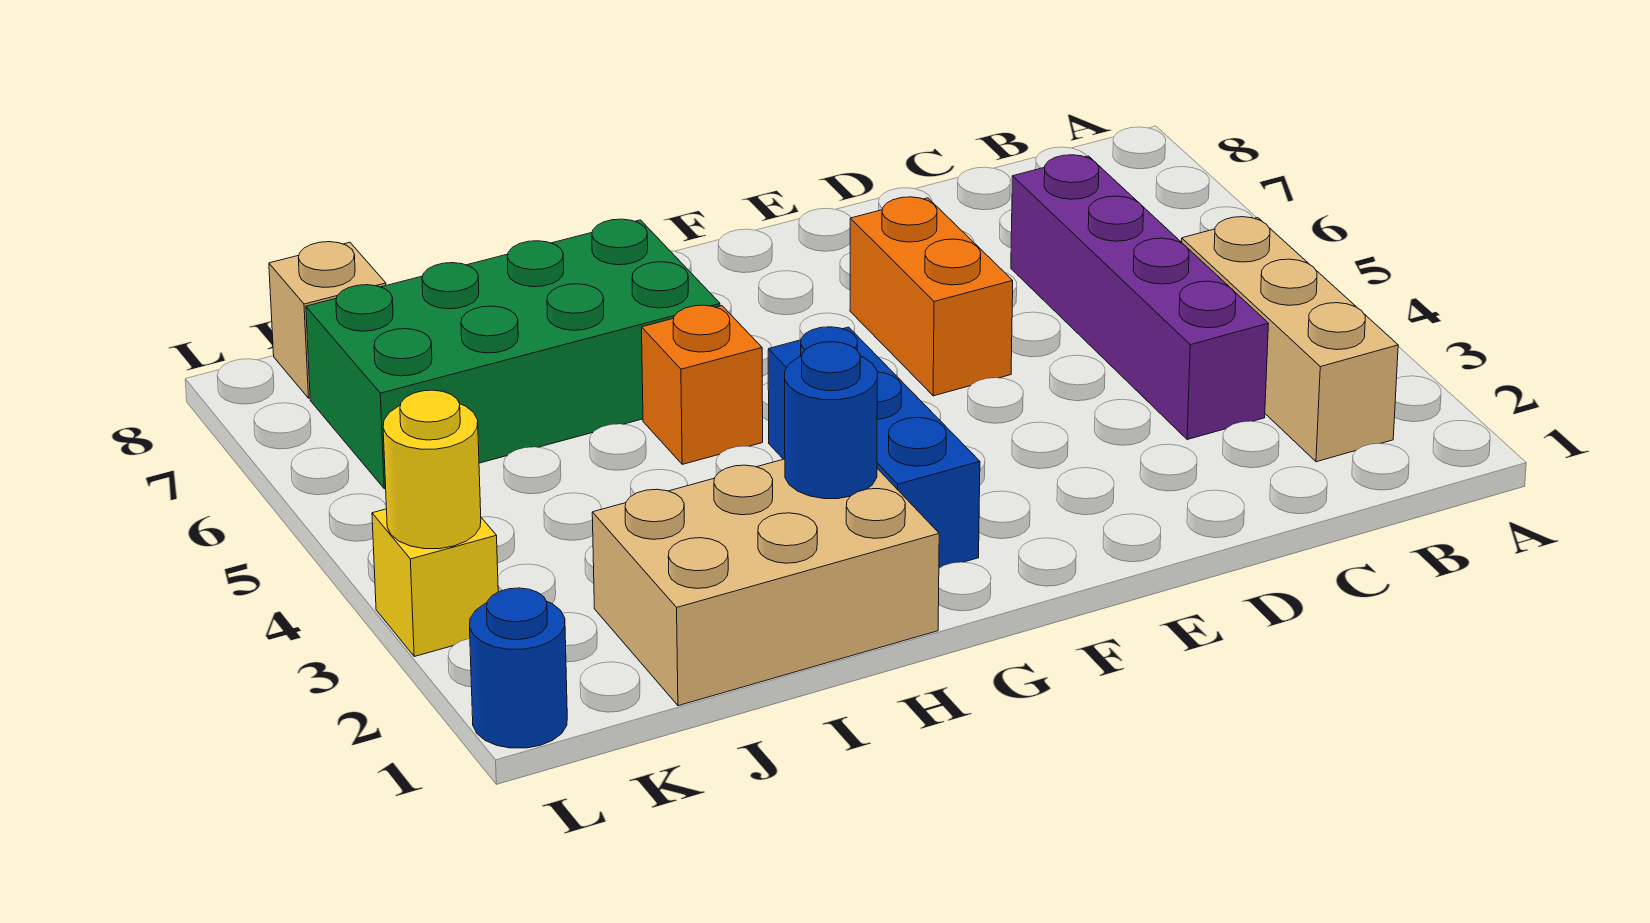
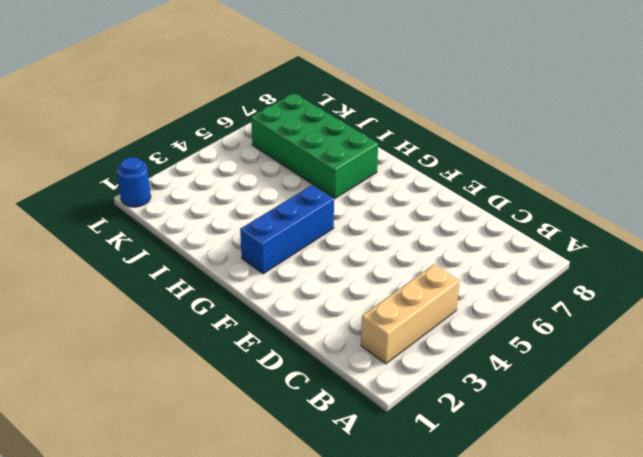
none -> purple 1x4 brick [1011,155,1269,440]
none -> orange 1x2 brick [850,197,1013,396]
none -> tan 2x3 brick [592,459,939,706]

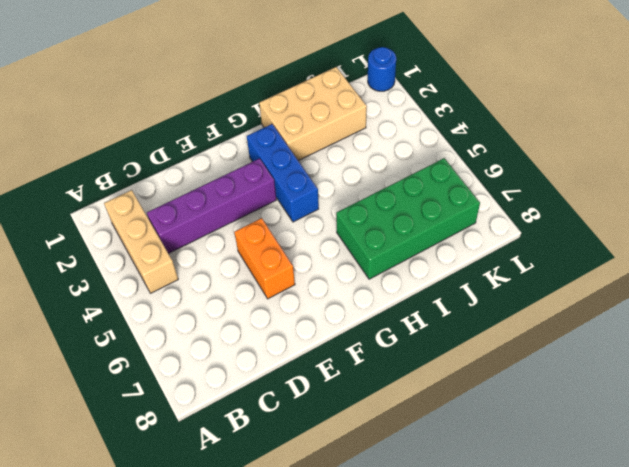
purple 1x4 brick [147,158,276,254] -> purple 1x4 brick turned to [1011,155,1269,440]
none -> orange 1x1 brick [642,305,763,464]
none -> tan 1x1 brick [269,242,386,398]
none -> yellow 1x1 brick [372,509,498,656]

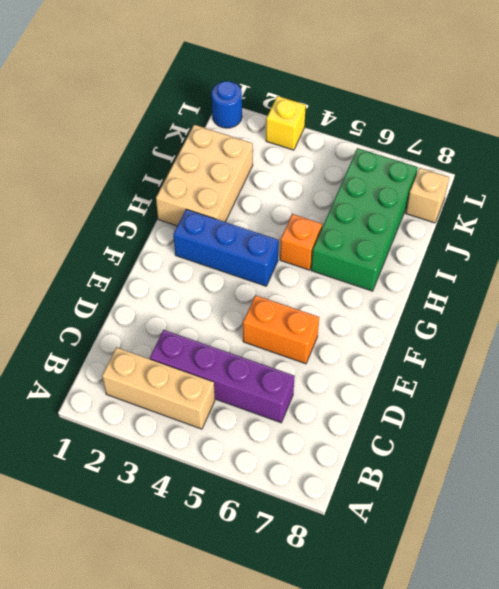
none -> blue 1x1 round brick [785,342,877,499]
none -> yellow 1x1 round brick [383,390,481,549]

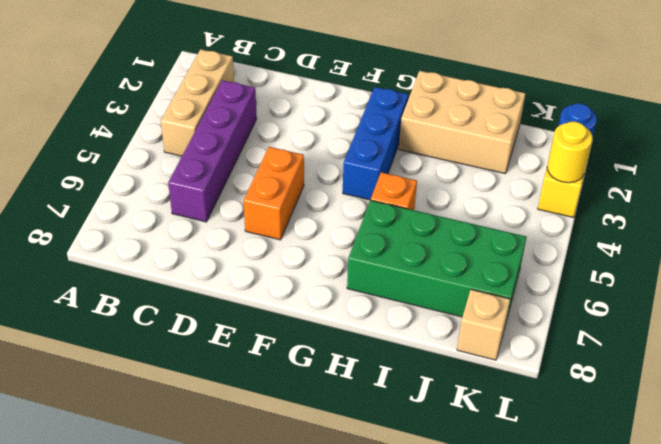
none -> blue 1x1 round brick [785,342,877,499]

